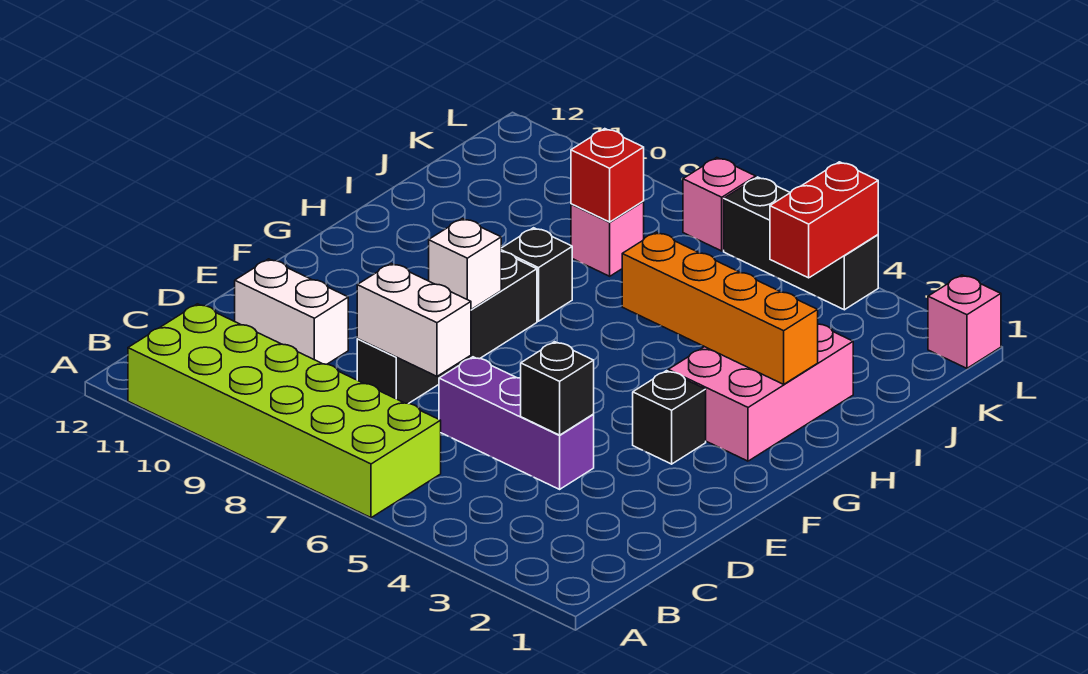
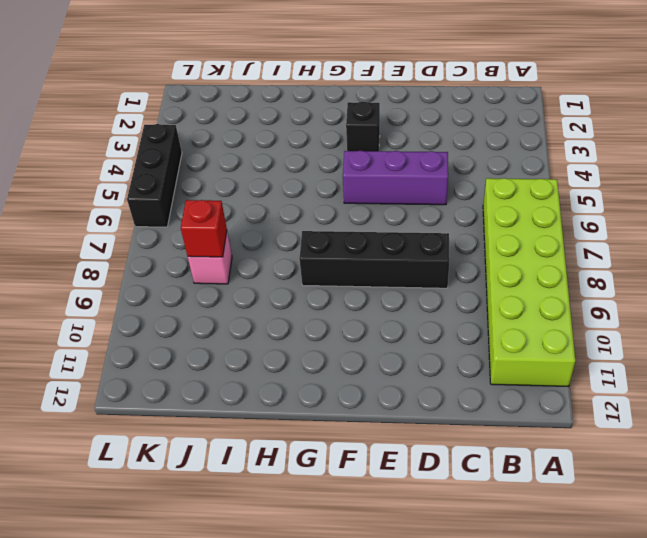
purple 1x3 brick [343,151,448,205] -> purple 1x3 brick turned to [439,357,594,489]
none -> white 1x2 brick [235,259,348,364]
none -> pink 2x3 brick [668,324,853,461]
none -> black 1x1 brick [501,228,572,321]

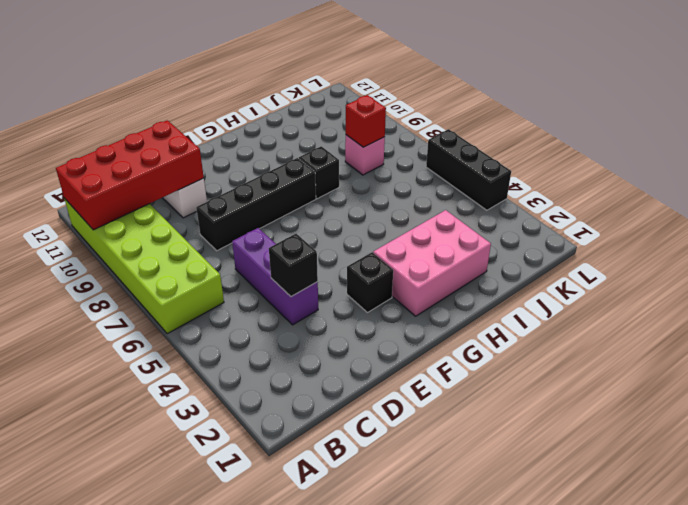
red 2x4 brick [56,120,204,230] -> none
none -> pink 1x1 brick [928,275,1001,368]
none -> pink 1x1 brick [683,158,756,251]
none -> white 1x2 brick [357,263,471,376]

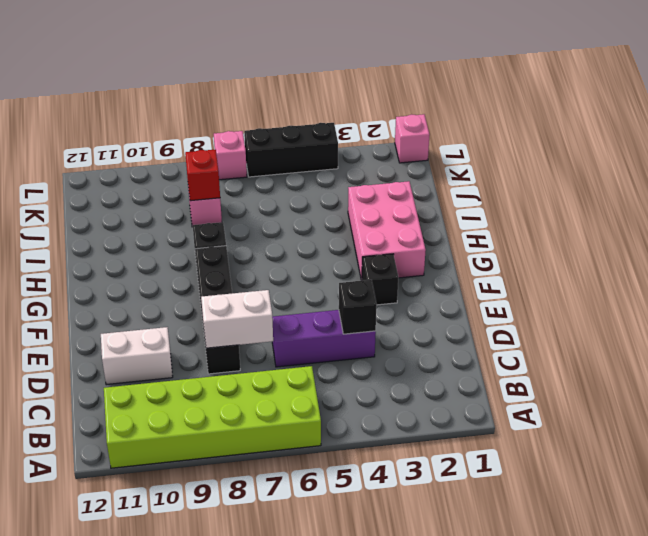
none -> white 1x1 brick [429,218,501,310]
none -> orange 1x4 brick [622,232,818,384]
none -> red 1x2 brick [770,162,878,278]

